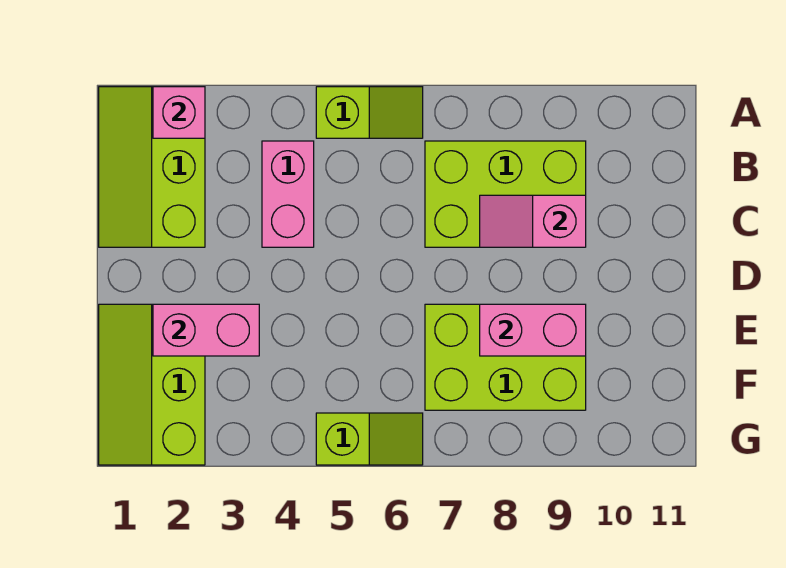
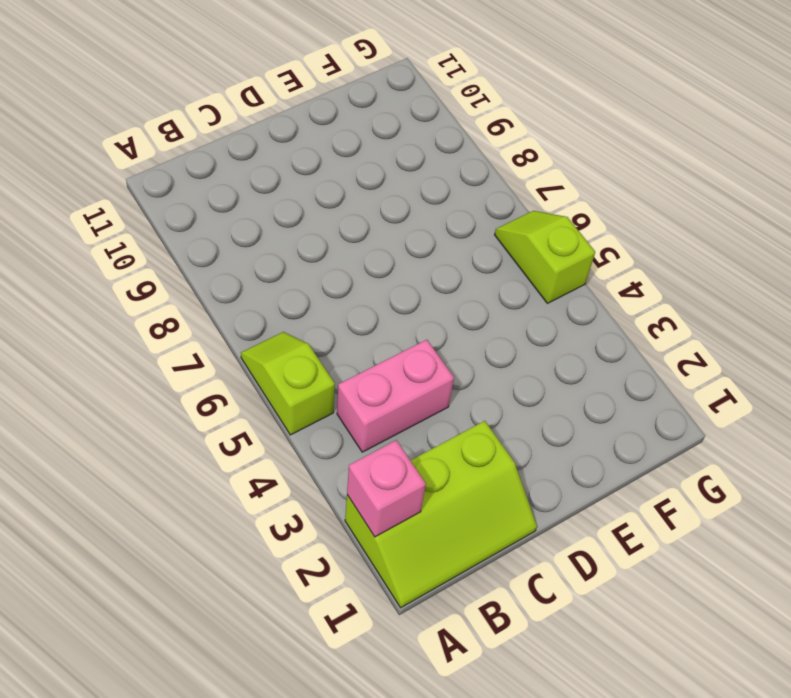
none -> lime 2x3 brick [425,141,586,247]
none -> lime 2x3 slope [99,304,205,465]

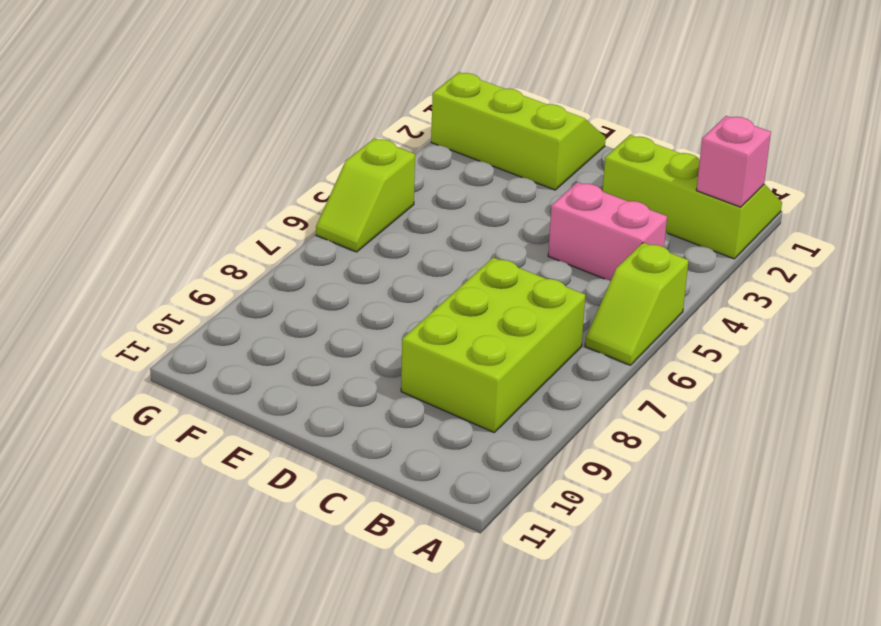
none -> lime 2x3 brick [425,304,586,410]
none -> pink 1x2 slope [480,195,586,247]

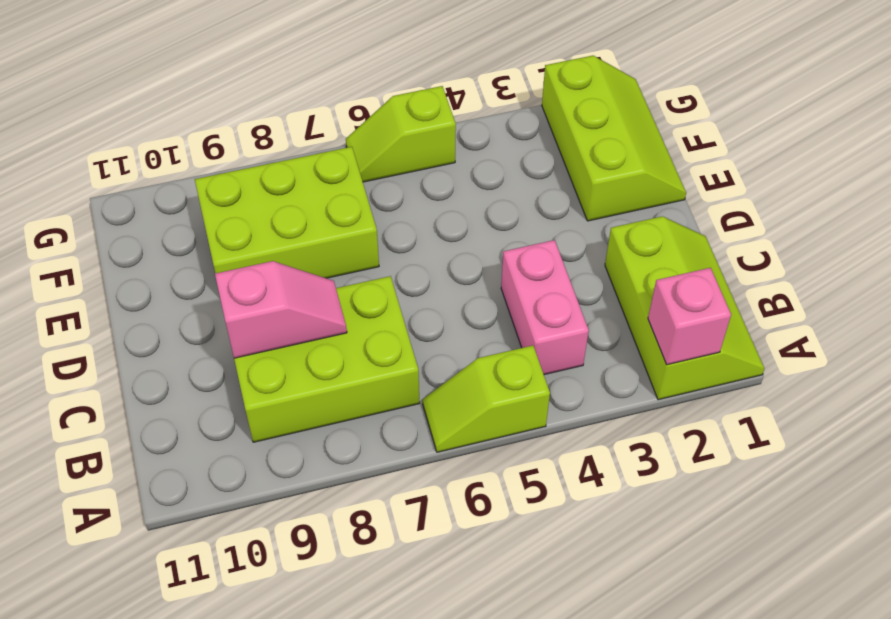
none -> pink 1x2 brick [153,304,259,356]
none -> pink 1x2 brick [480,304,586,356]

